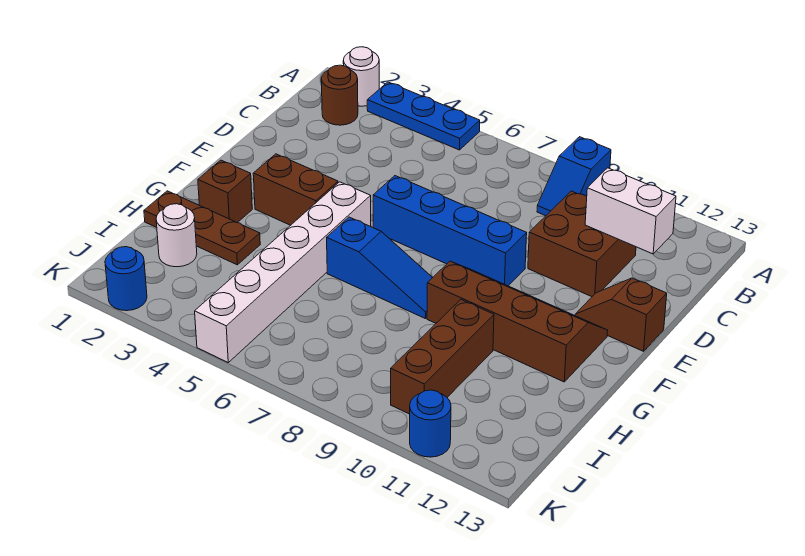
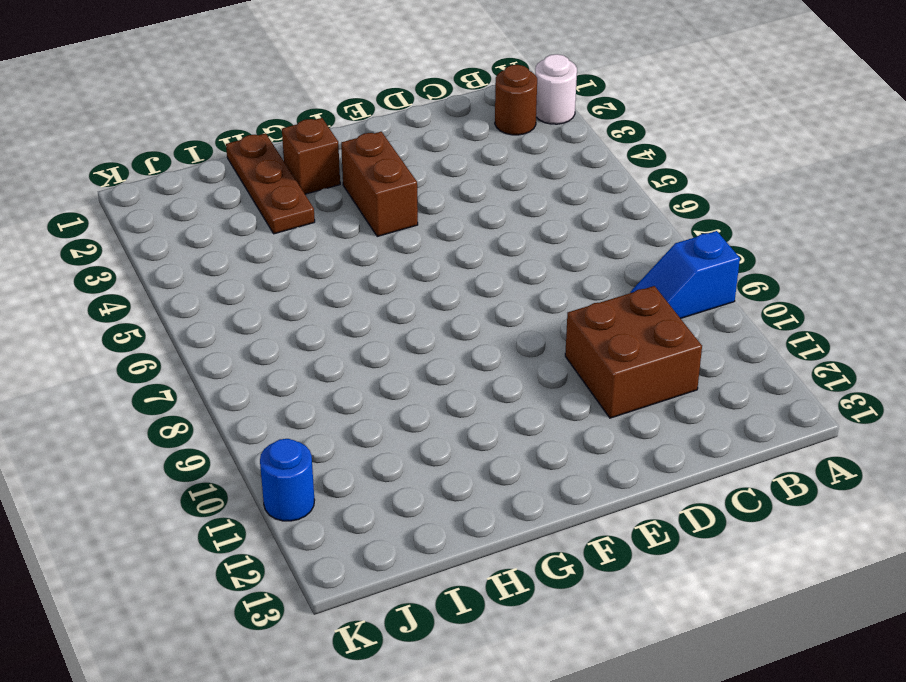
none -> blue 1x3 plate [367,82,480,150]
none -> blue 1x4 brick [373,176,527,286]
none -> brown 1x2 slope [575,278,667,351]

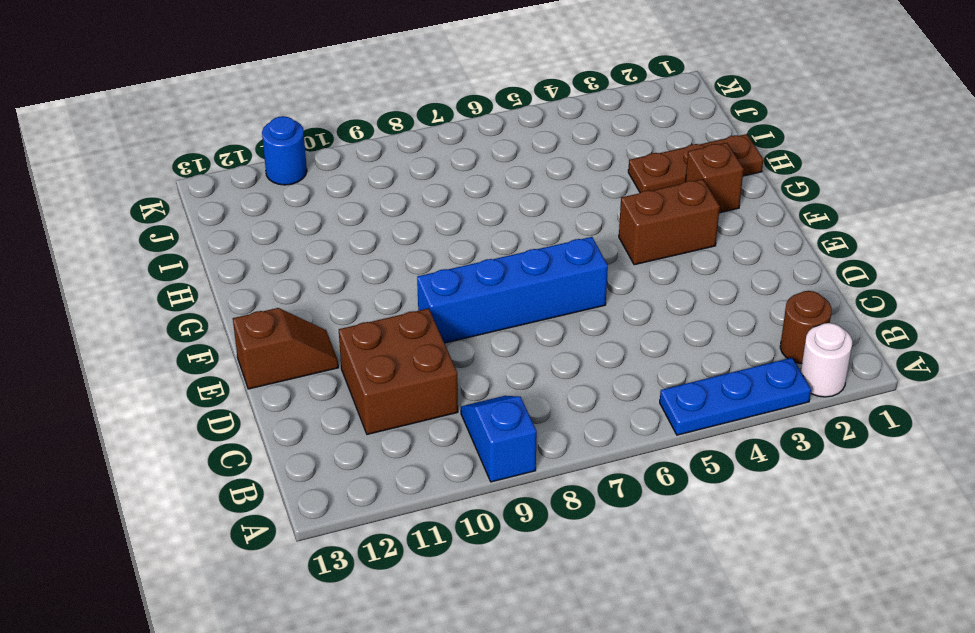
none -> white 1x6 brick [195,182,371,362]
none -> brown 2x4 slope [427,261,608,382]
none -> blue 1x3 slope [327,217,432,318]

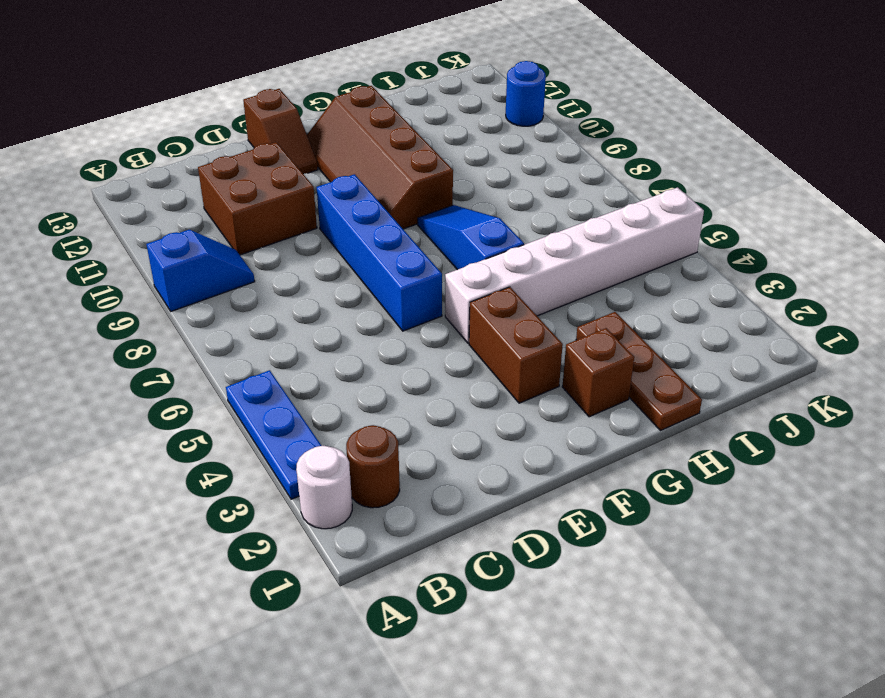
none -> brown 1x3 brick [391,300,494,414]
none -> white 1x1 round brick [156,204,197,267]
none -> blue 1x1 round brick [105,247,147,311]

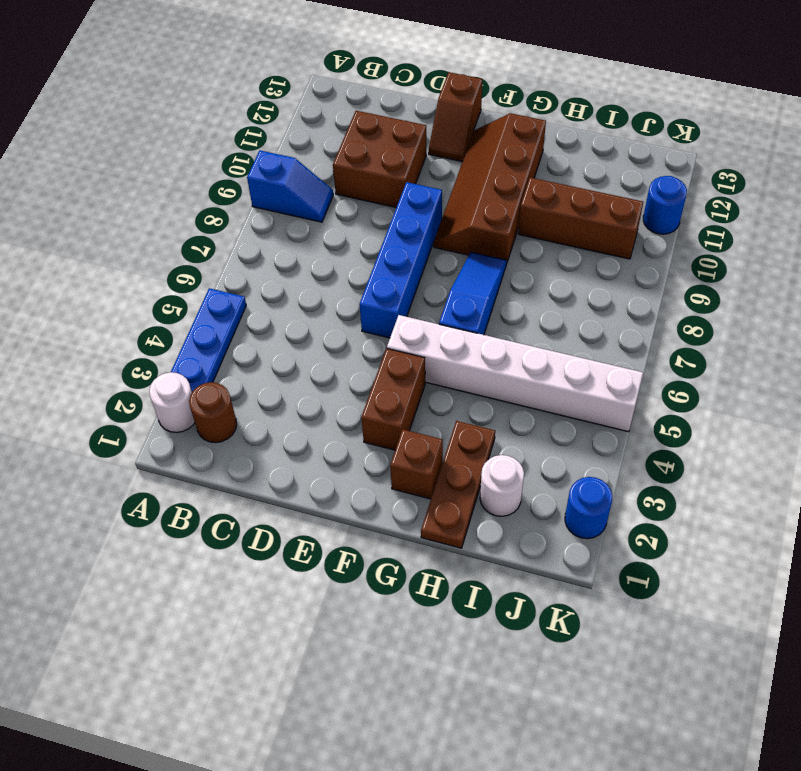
none -> white 1x2 brick [585,168,676,254]

